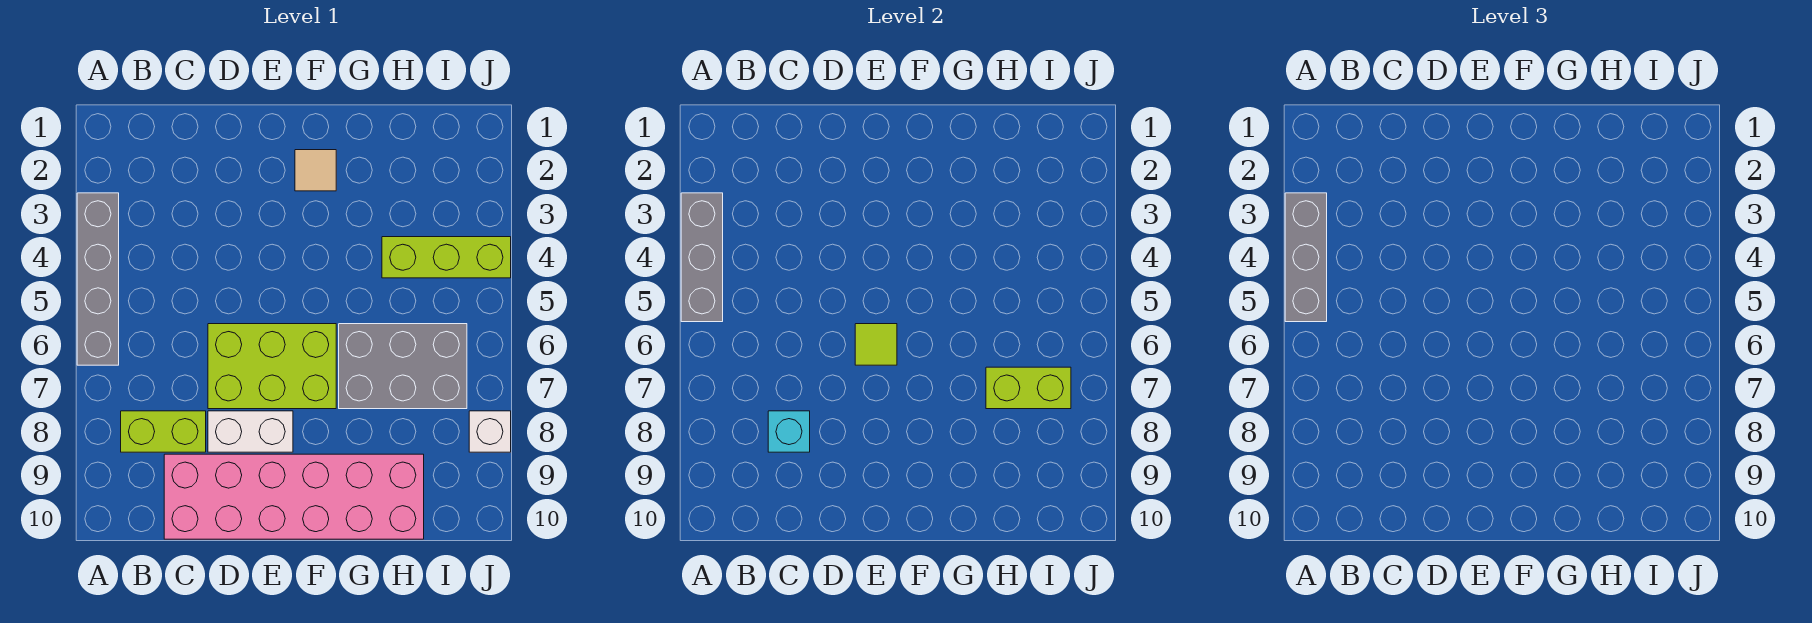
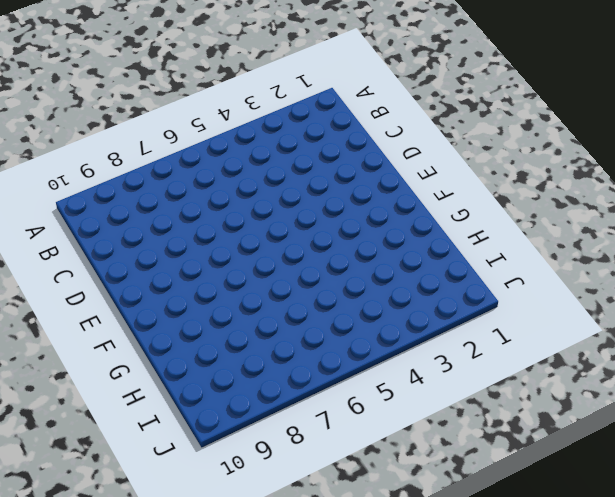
none -> grey 1x4 brick [77,193,119,365]
none -> lime 1x2 brick [121,411,206,452]
none -> pink 2x6 brick [164,454,424,539]

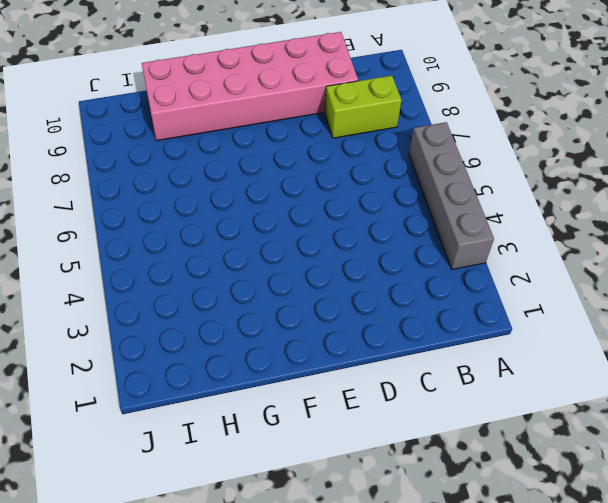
none -> lime 2x3 brick [208,324,336,409]
none -> white 1x2 brick [208,411,293,452]
none -> tan 1x1 tile [295,150,336,191]

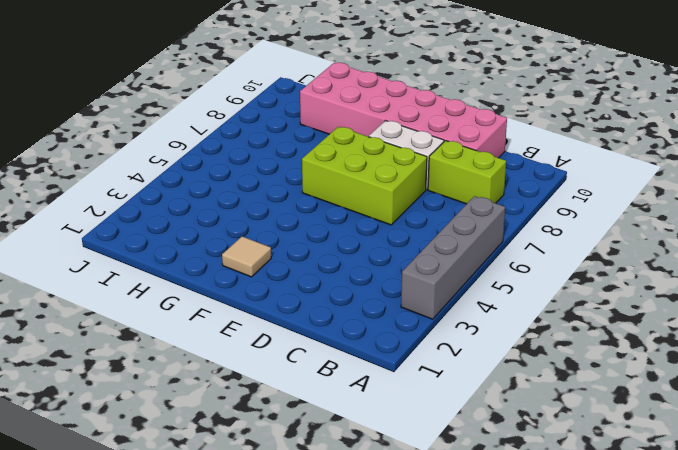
none -> grey 2x3 brick [339,324,467,409]
none -> lime 1x3 brick [382,237,511,278]
none -> white 1x1 brick [469,411,511,452]

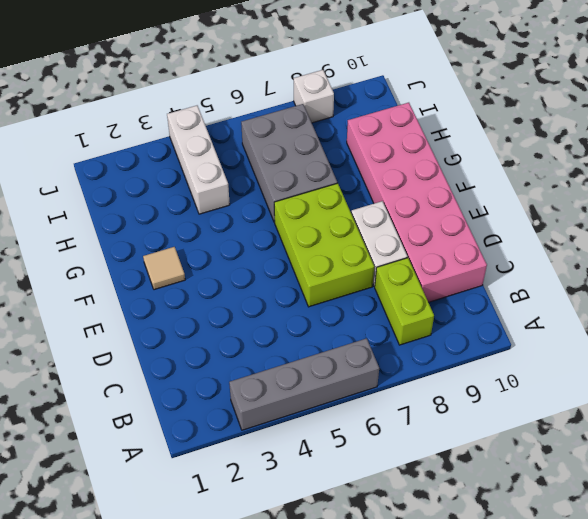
white 1x3 brick [167,106,230,214] -> lime 1x3 brick [382,237,511,278]
none -> grey 1x3 brick [681,193,723,322]
none -> cyan 1x1 brick [768,411,810,452]
none -> lime 1x1 tile [855,324,897,365]

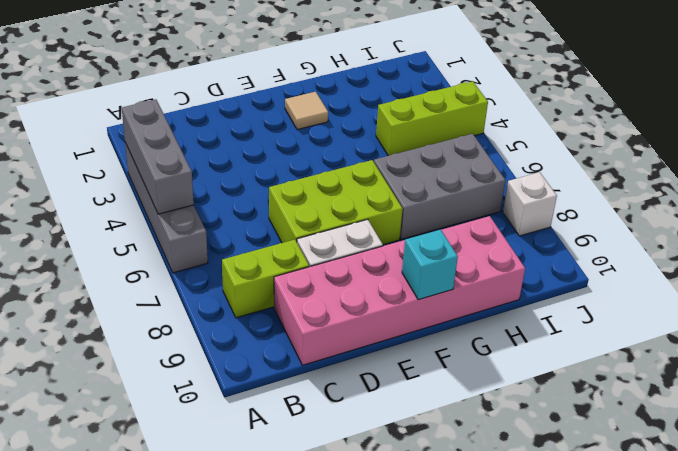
cyan 1x1 brick [402,230,458,300] -> cyan 1x1 brick moved to [768,411,810,452]
none -> lime 1x1 tile [855,324,897,365]
none -> lime 1x2 brick [986,367,1071,409]
none -> grey 1x3 brick [1285,193,1327,322]

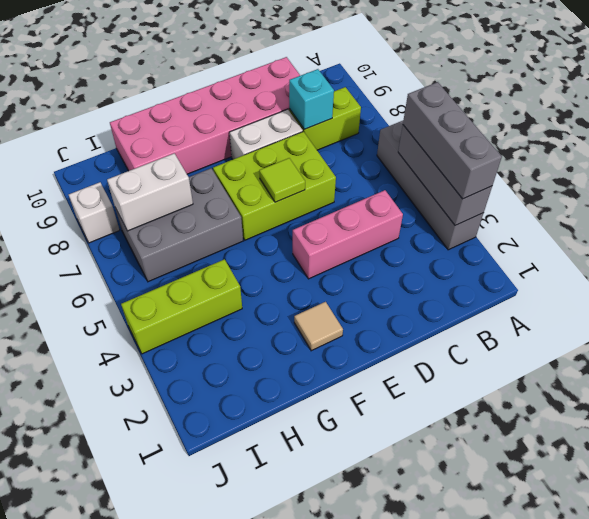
pink 1x3 brick [293,190,403,279] -> none
white 1x2 brick [107,153,193,231] -> lime 1x2 brick [986,367,1071,409]

